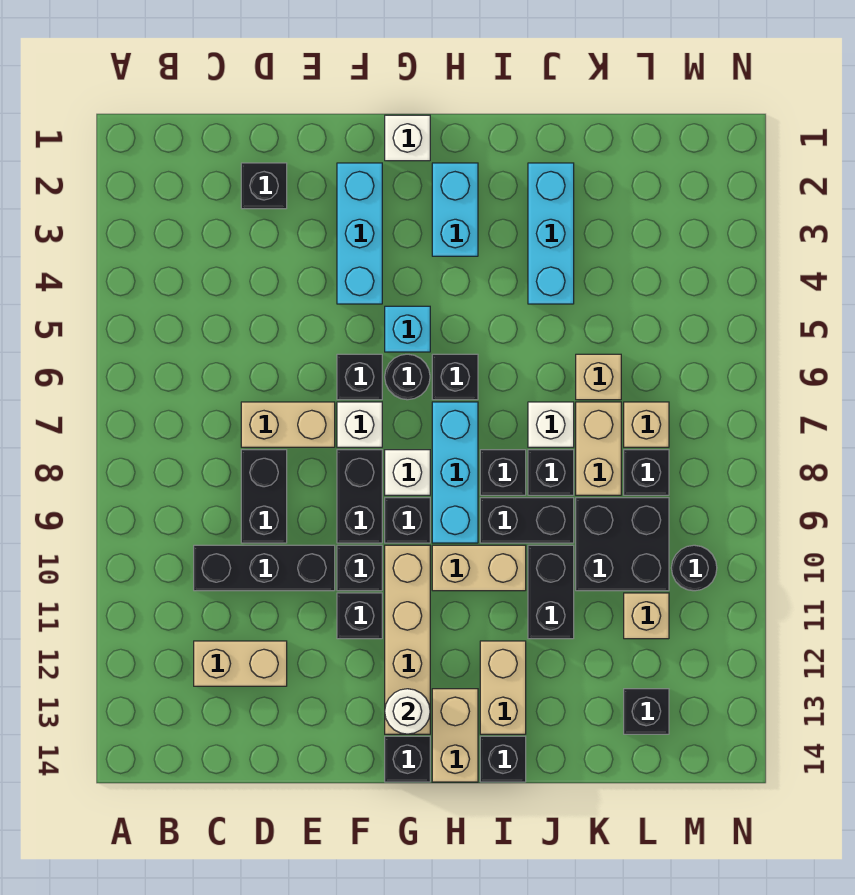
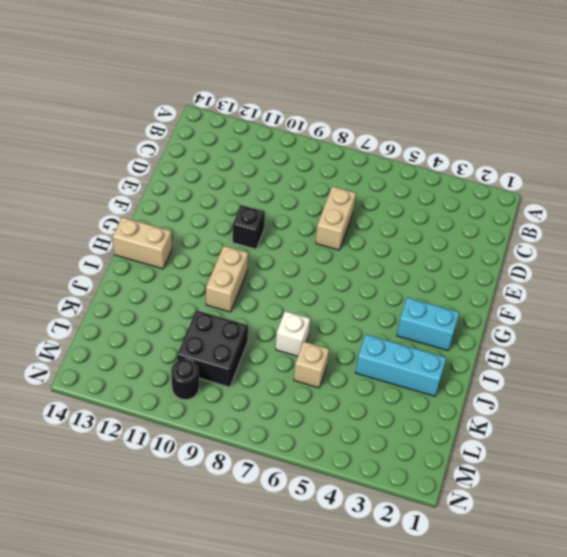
none -> black 1x3 brick [194,545,335,591]
none -> tan 1x2 brick [194,641,287,686]
none -> black 1x1 brick [241,163,287,209]
none -> black 1x2 brick [241,450,287,543]

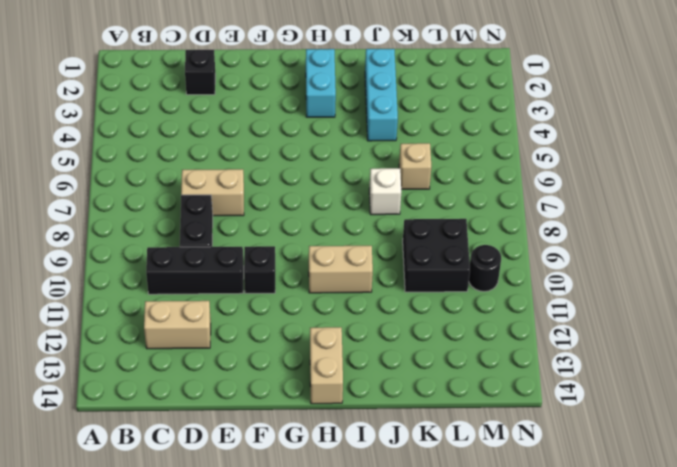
none -> cyan 1x3 brick [337,163,382,304]
none -> black 1x1 brick [337,354,382,400]
none -> white 1x1 brick [337,402,382,447]
none -> black 1x2 brick [337,450,382,543]

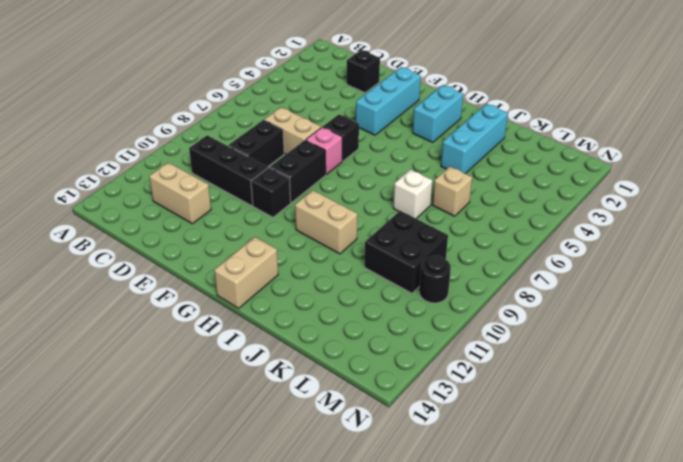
pink 1x1 brick [306,127,342,174] -> white 1x1 brick [337,402,382,447]
none -> black 1x1 brick [337,593,382,639]
none -> white 1x1 brick [385,115,430,161]
none -> cyan 1x1 brick [385,306,430,352]
none -> black 1x1 round brick [385,354,430,400]

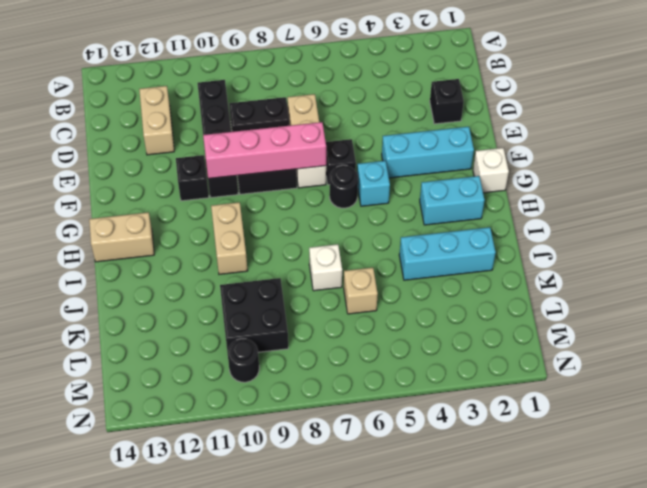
pink 1x4 brick [203,122,326,179] -> none
none -> white 1x1 brick [385,450,430,495]
none -> black 1x1 brick [385,498,430,543]
none -> tan 1x4 brick [385,545,430,734]
none -> black 1x1 brick [385,736,430,782]

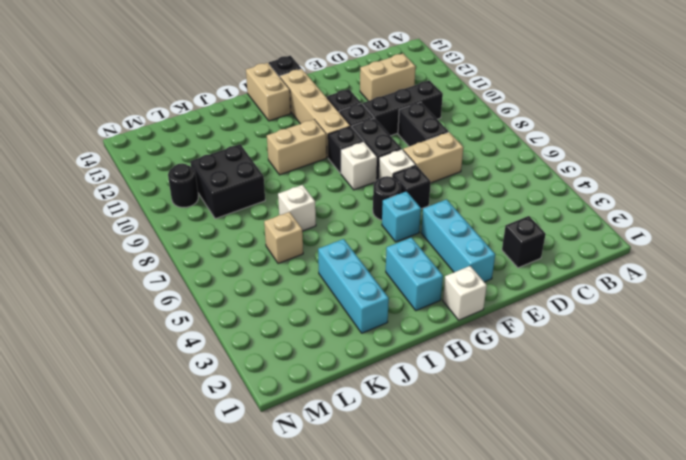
none -> black 1x1 brick [432,354,478,400]
none -> cyan 1x3 brick [432,402,478,543]
none -> black 1x1 brick [480,450,526,495]
none -> black 1x2 brick [480,498,574,543]

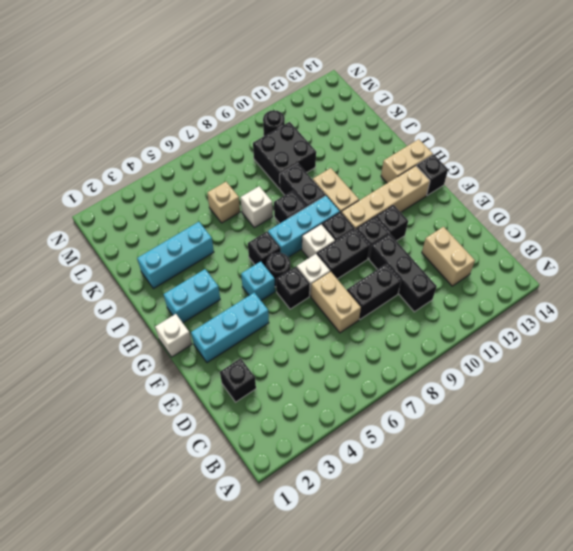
none -> tan 1x2 brick [480,641,526,734]
none -> black 1x1 brick [480,736,526,782]
none -> black 1x1 brick [528,450,574,495]
none -> black 1x2 brick [528,545,574,639]

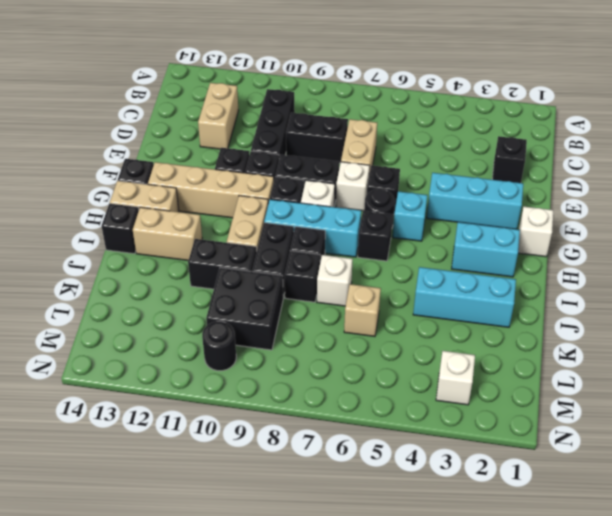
white 1x1 brick [436,351,475,405] -> none
none -> tan 1x2 brick [576,402,621,495]
none -> tan 1x1 brick [624,402,669,447]
none -> black 1x1 brick [624,450,669,495]
none -> tan 1x1 brick [624,593,669,639]

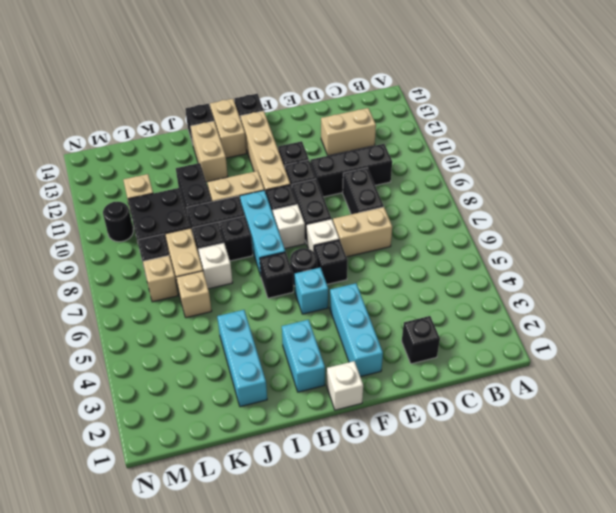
none -> black 1x1 brick [624,689,669,734]
none -> white 1x1 round brick [385,689,430,734]

